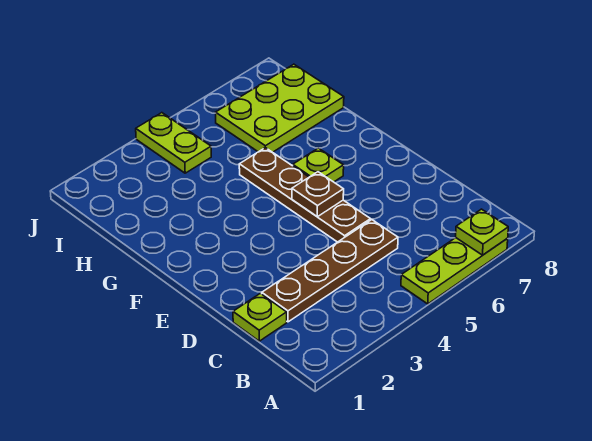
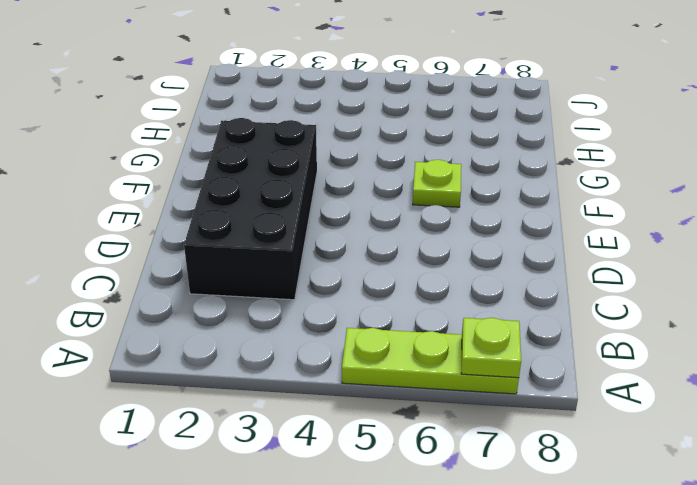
black 2x4 brick [184,118,317,300] -> brown 1x4 plate [262,220,398,322]
none -> lime 1x1 plate [233,293,287,341]
none -> brown 1x4 plate [239,148,371,242]

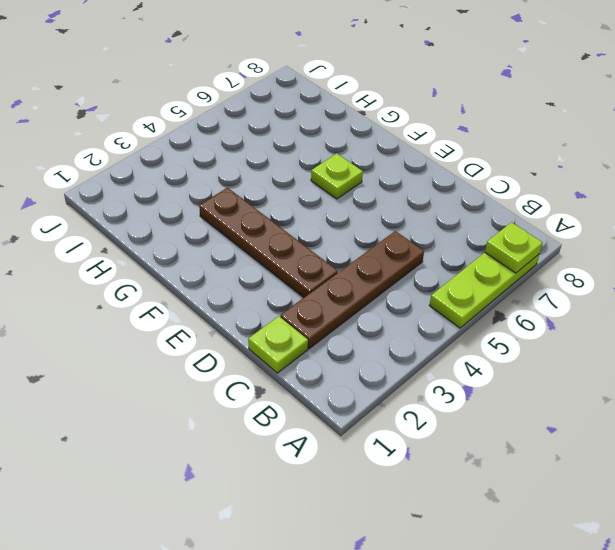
brown 1x4 plate [199,188,338,297] -> brown 1x4 plate moved to [239,148,371,242]
none -> lime 2x3 plate [216,64,344,152]
none -> lime 1x2 plate [136,113,211,173]

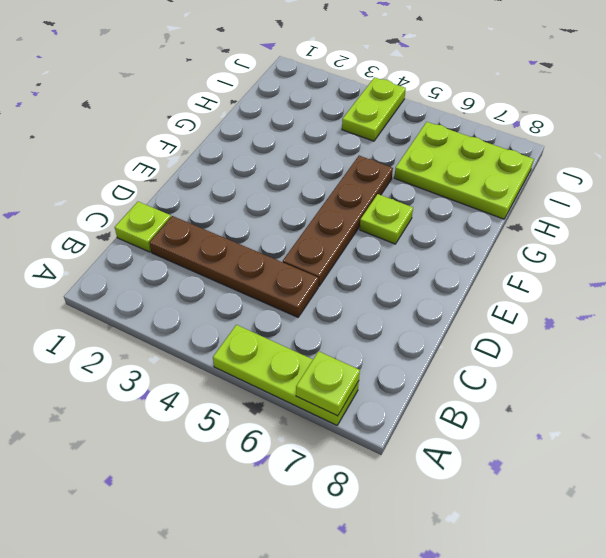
none -> brown 1x1 plate [292,172,344,217]

